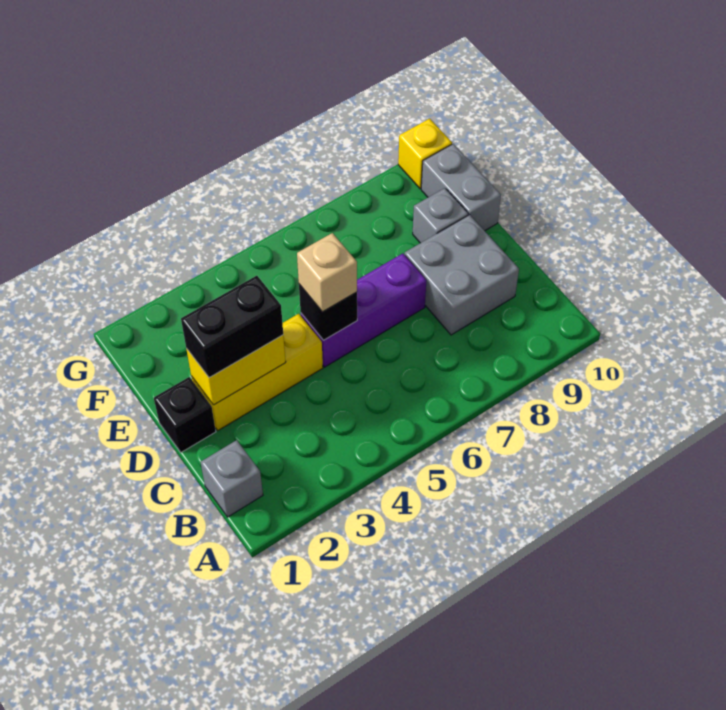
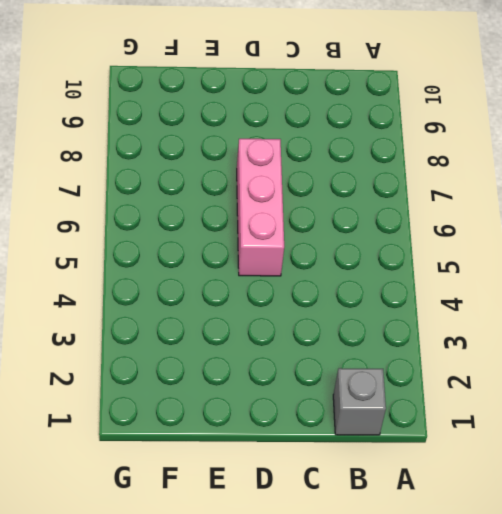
pink 1x3 brick [237,139,284,276] -> purple 1x3 brick [301,253,426,367]
none -> grey 2x2 brick [405,215,519,335]
none -> black 1x1 brick [154,377,216,452]
none -> yellow 1x3 brick [191,314,323,430]

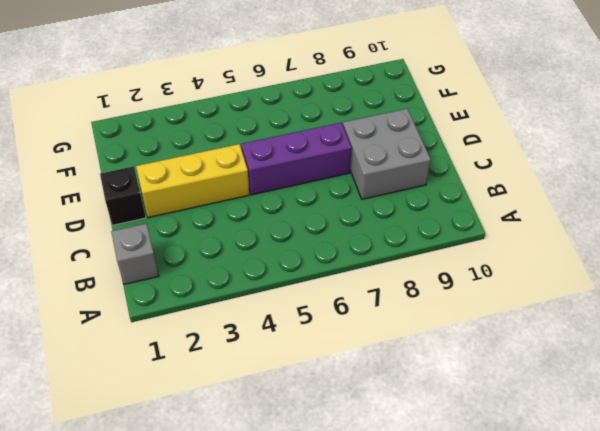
none -> grey 1x1 brick [413,188,468,243]
none -> grey 1x2 brick [421,144,501,231]
none -> yellow 1x1 brick [398,119,452,189]

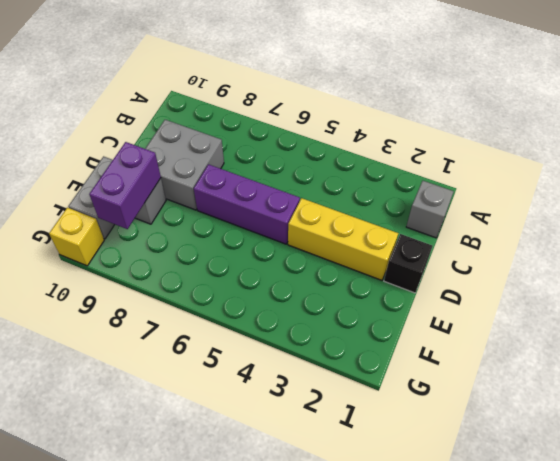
purple 1x2 brick [89,142,161,229] -> none
none -> yellow 1x2 brick [186,335,286,405]
none -> black 1x1 brick [299,284,357,340]
none -> black 1x2 brick [181,276,283,378]

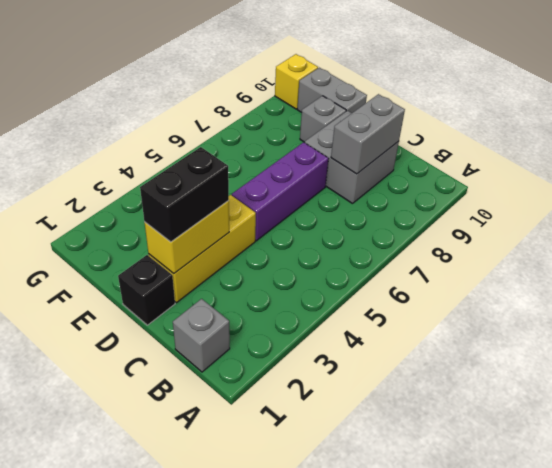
grey 1x2 brick [331,94,405,174] -> none
none -> black 1x1 brick [299,284,357,340]
none -> tan 1x1 brick [297,233,357,312]

